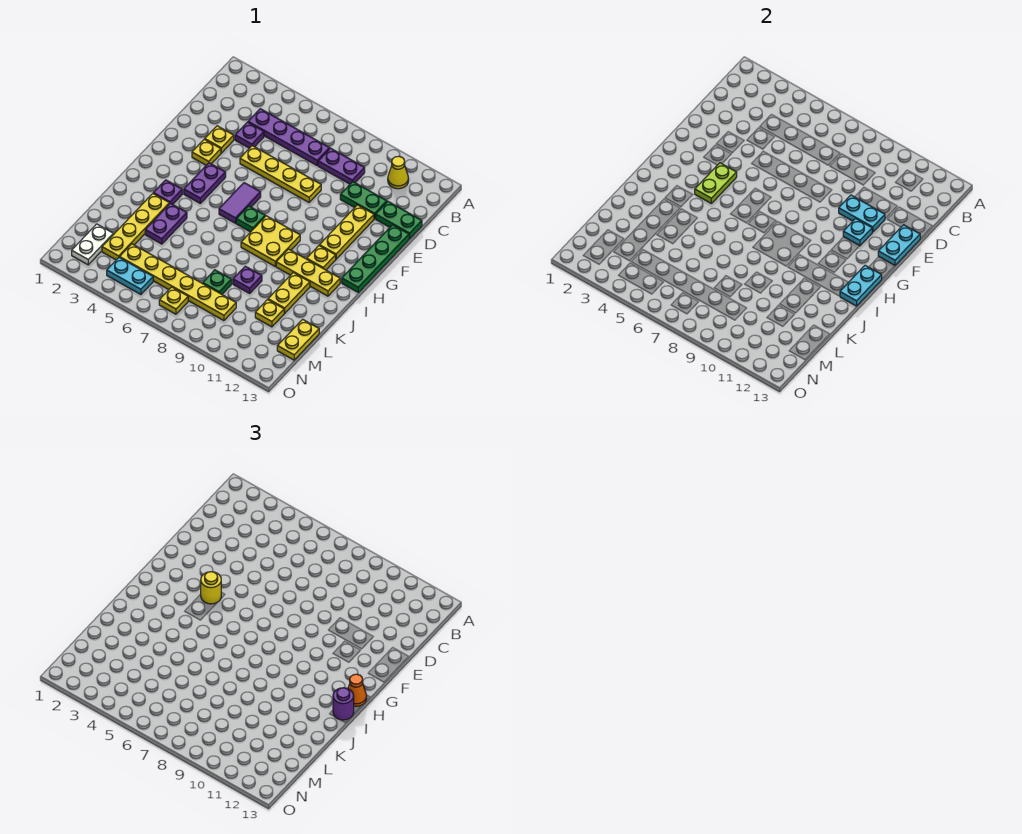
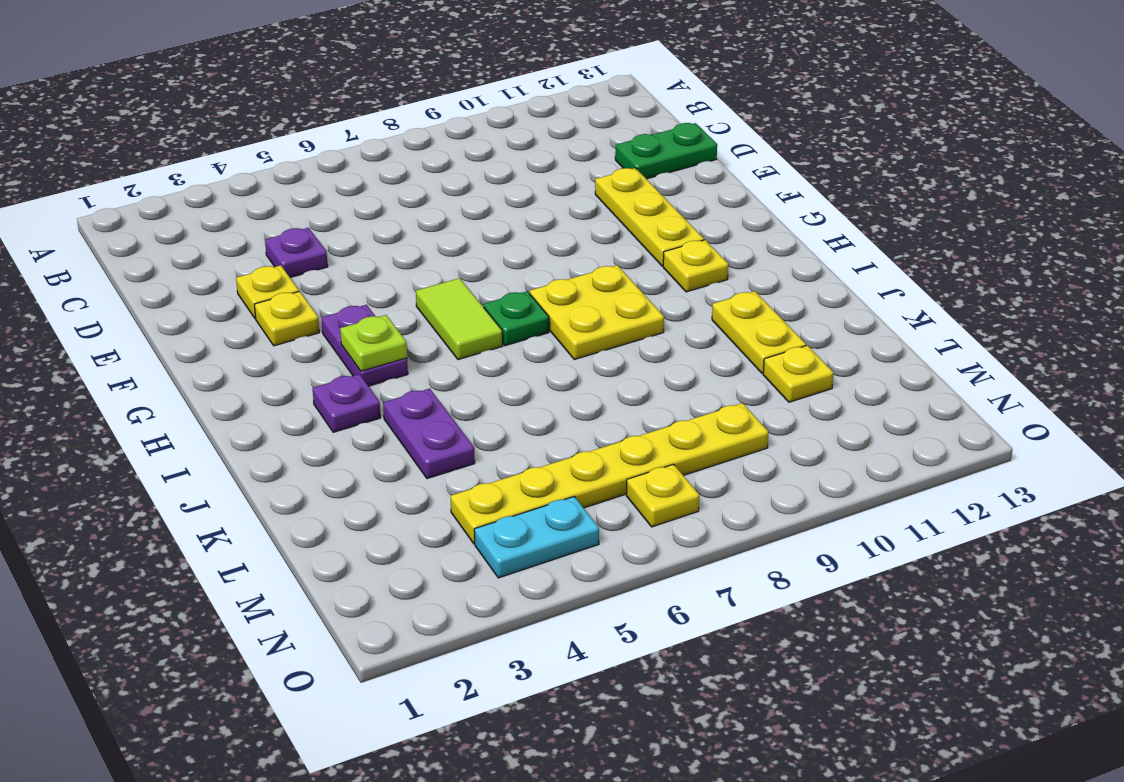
lime 1x2 tile [416,278,503,360] -> purple 1x2 tile [219,183,261,223]
lime 1x1 plate [340,315,407,371] -> lime 1x2 plate [695,163,737,203]
none -> yellow 1x1 cone [388,156,409,189]
none -> purple 1x4 plate [248,109,330,165]
none -> purple 1x2 plate [318,148,365,184]
none -> green 1x2 plate [340,182,387,219]

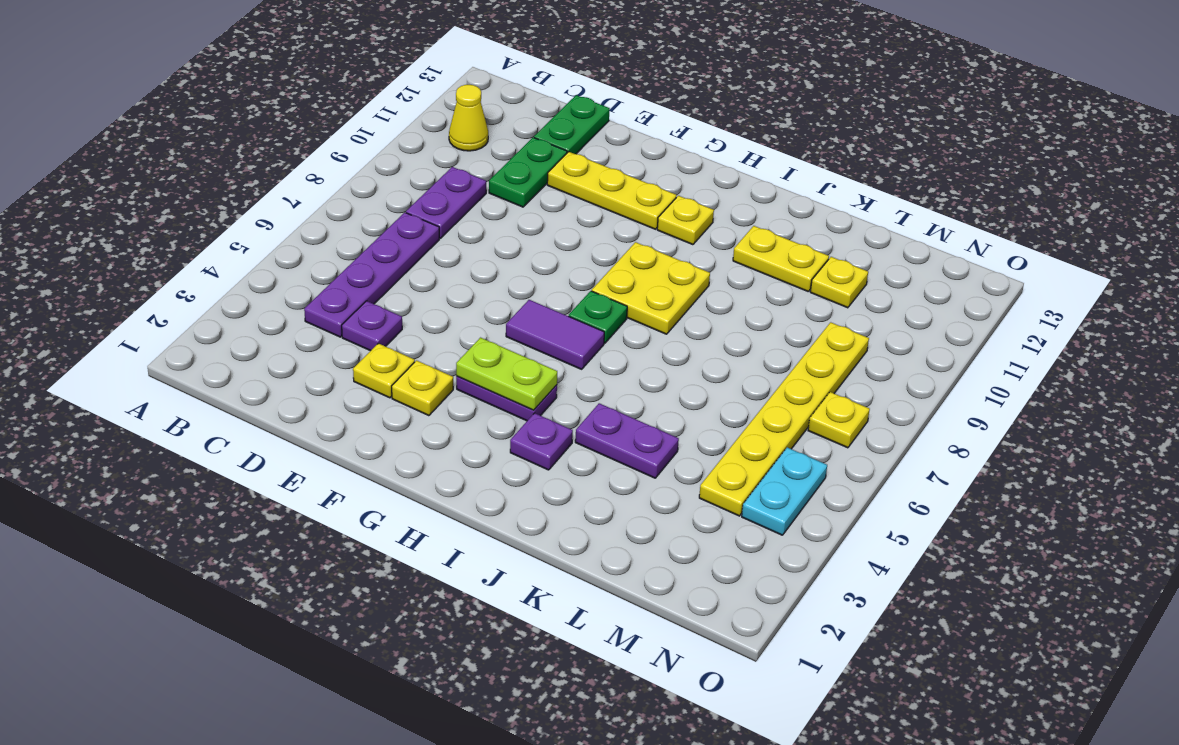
none -> yellow 1x4 plate [240,146,321,202]
none -> green 1x4 plate [342,225,410,292]
none -> yellow 1x3 plate [276,249,340,296]
none -> yellow 1x4 plate [102,194,169,260]

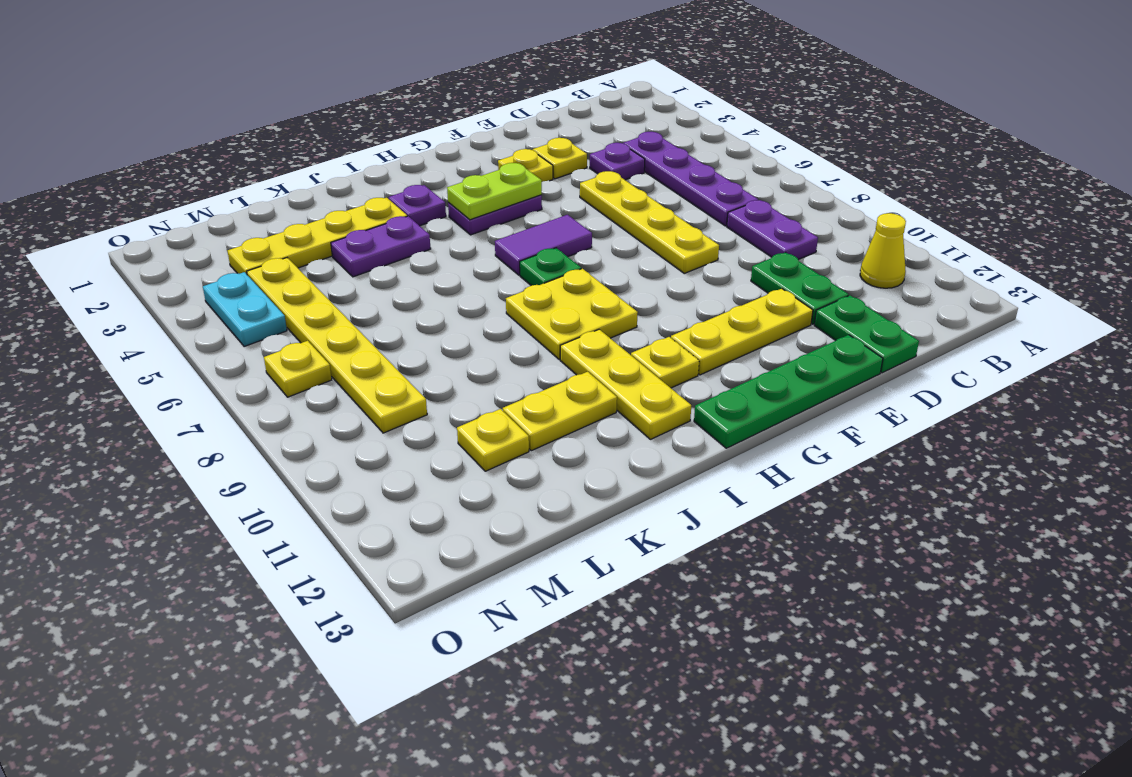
none -> purple 1x1 plate [233,266,262,293]
none -> green 1x1 plate [203,270,232,294]
none -> yellow 1x2 plate [277,319,319,360]
none -> white 1x2 plate [72,224,113,265]

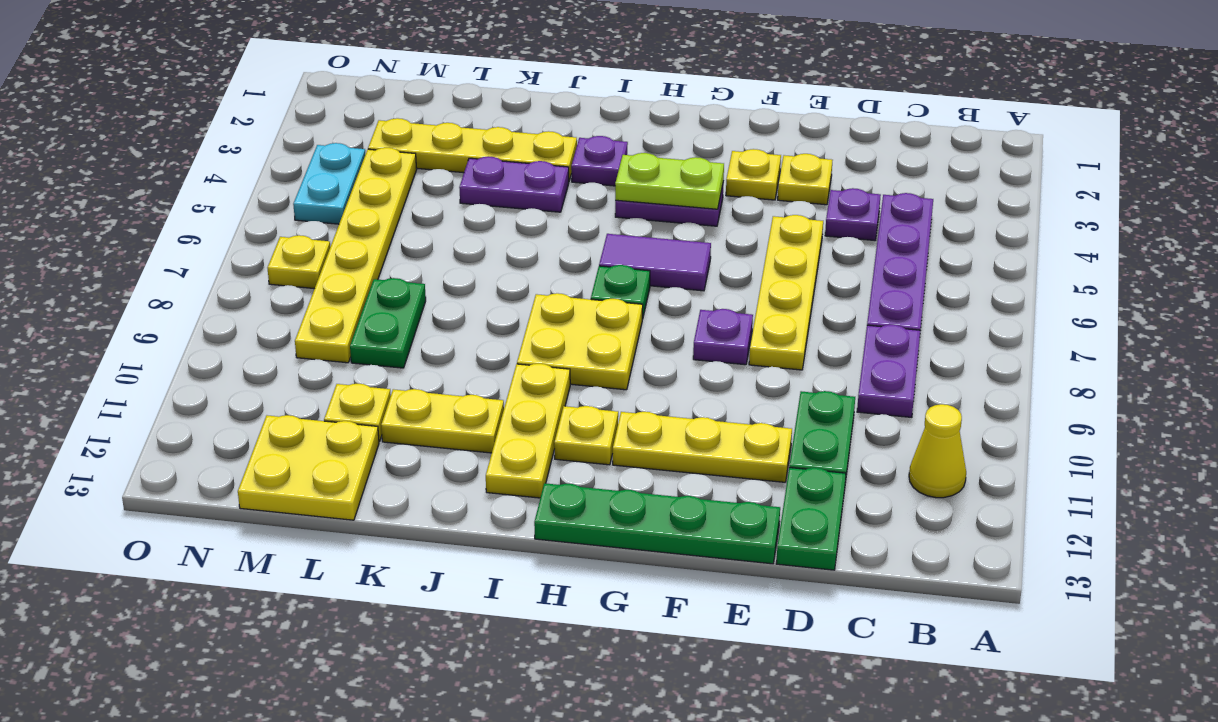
purple 1x1 plate [693,309,753,365] -> purple 1x1 plate moved to [233,266,262,293]
green 1x2 plate [350,278,426,368] -> green 1x1 plate [203,270,232,294]
yellow 2x2 plate [238,415,379,520] -> yellow 1x2 plate [277,319,319,360]
none -> white 1x2 plate [72,224,113,265]
none -> cyan 1x2 plate [839,195,885,232]
none -> cyan 1x2 plate [878,225,920,265]
none -> cyan 1x1 plate [843,219,872,246]

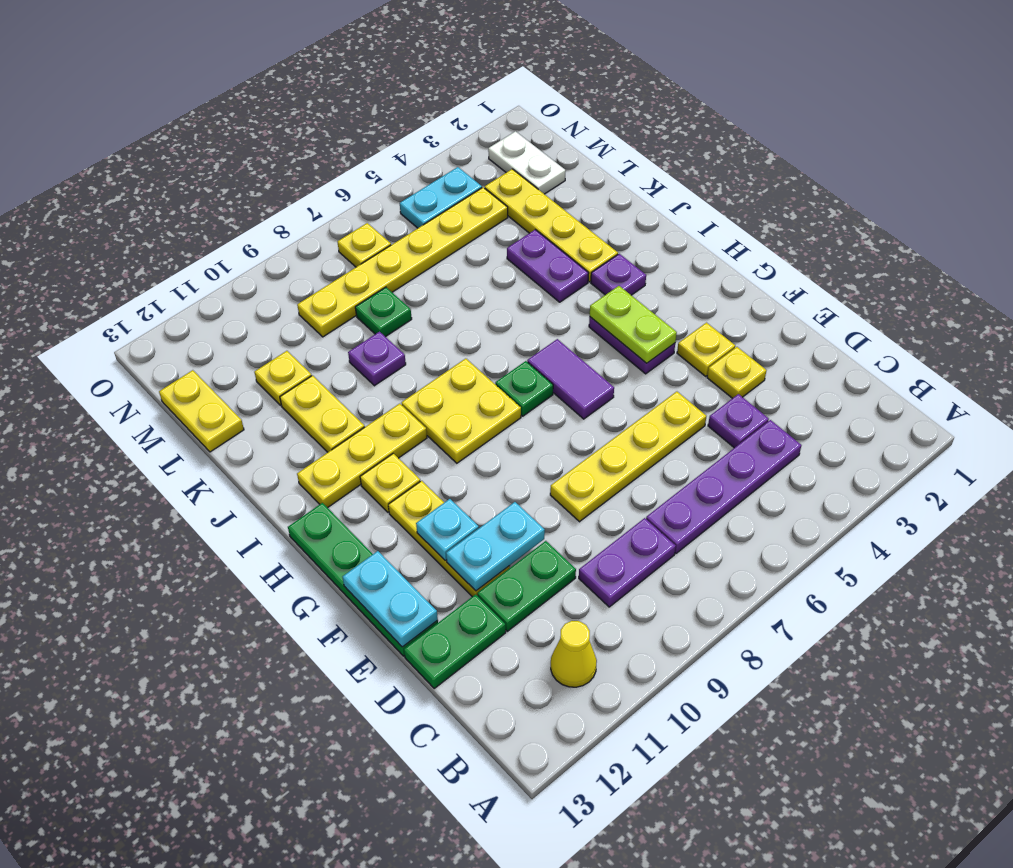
none -> cyan 1x2 plate [840,265,882,306]
none -> yellow 1x1 round brick [201,572,221,604]
none -> orange 1x1 cone [348,674,367,706]
none -> purple 1x1 round brick [333,688,354,720]

